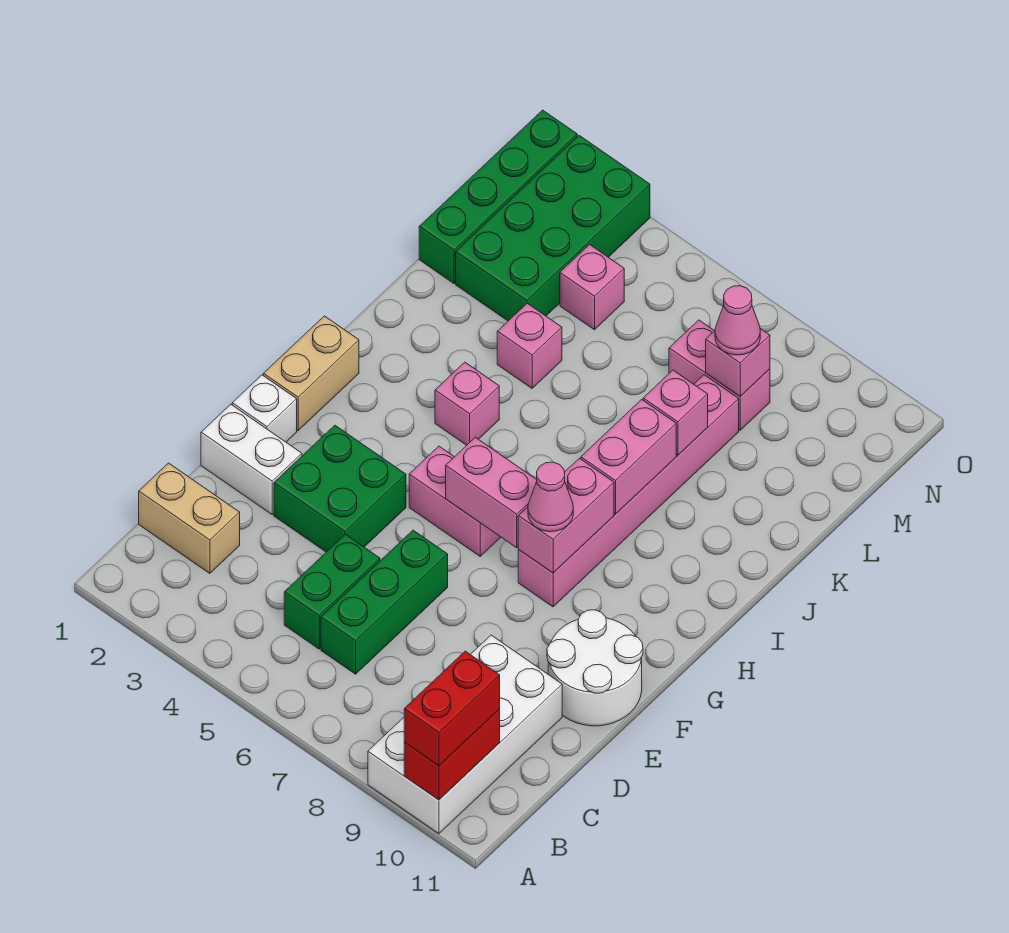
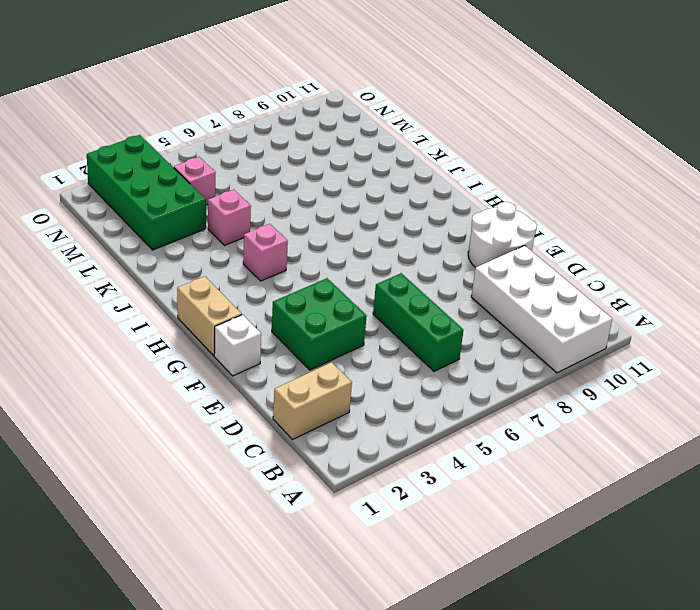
none -> green 1x2 brick [284,534,380,649]
none -> white 1x2 brick [201,404,302,514]
none -> pink 1x2 brick [409,446,501,556]

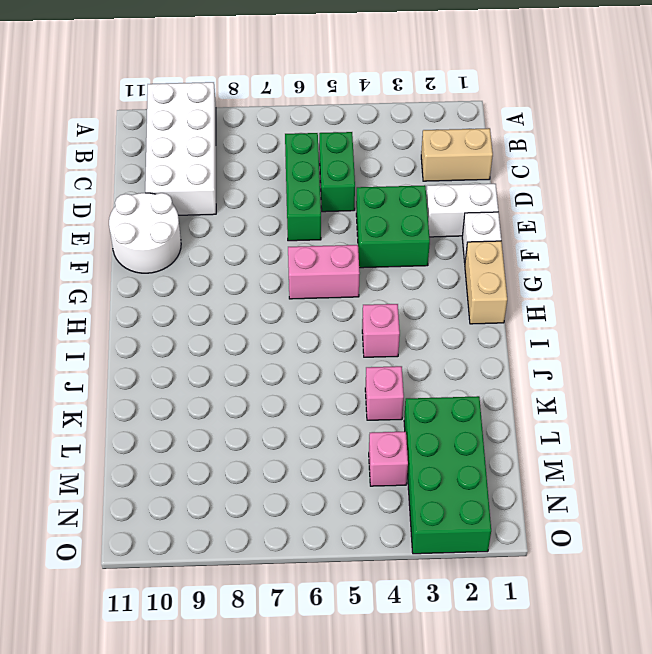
none -> pink 1x6 brick [518,375,739,607]
none -> green 1x4 brick [419,110,577,283]
none -> pink 1x2 brick [669,320,770,430]

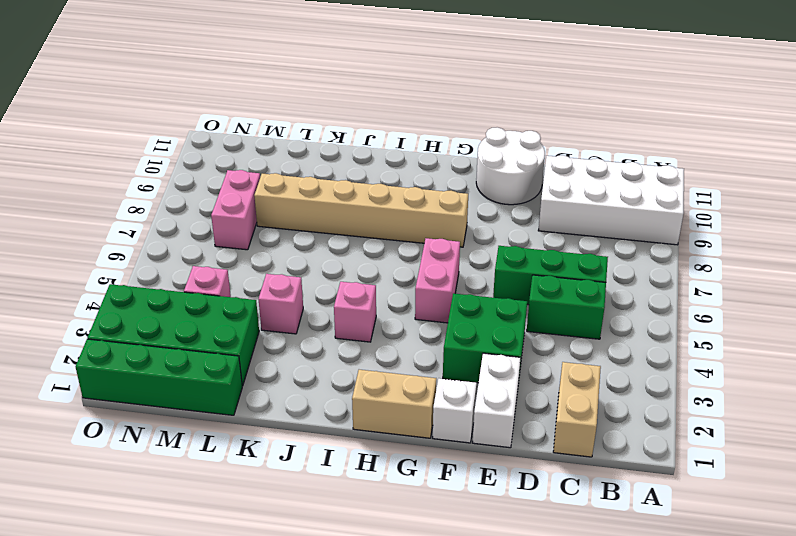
tan 1x6 brick [254,173,468,247] -> pink 1x6 brick [518,375,739,607]
none -> red 1x2 brick [404,709,500,800]
none -> pink 1x2 brick [446,437,537,548]
none -> pink 1x2 brick [518,458,614,573]

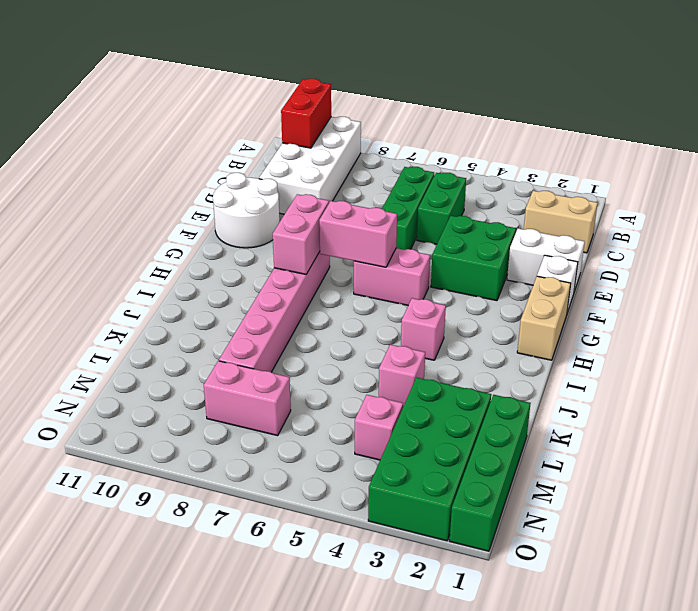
none -> pink 1x2 brick [581,400,676,514]
none -> pink 1x1 brick [643,370,708,455]
none -> pink 1x1 brick [706,329,770,396]

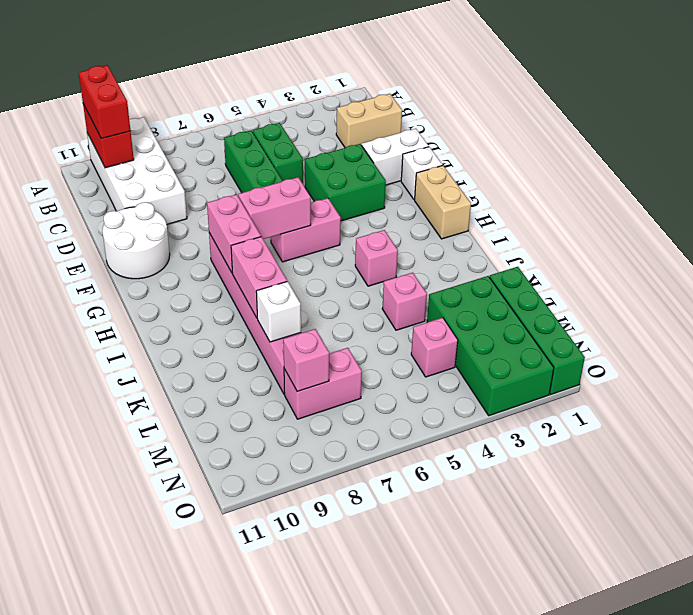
white 1x1 brick [256,281,301,342] -> pink 1x1 brick [643,370,708,455]
none -> pink 1x1 cone [528,462,573,532]
none -> pink 1x1 cone [715,286,760,355]

